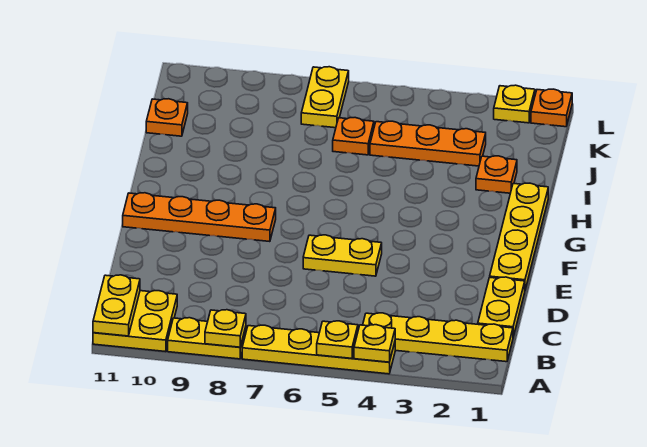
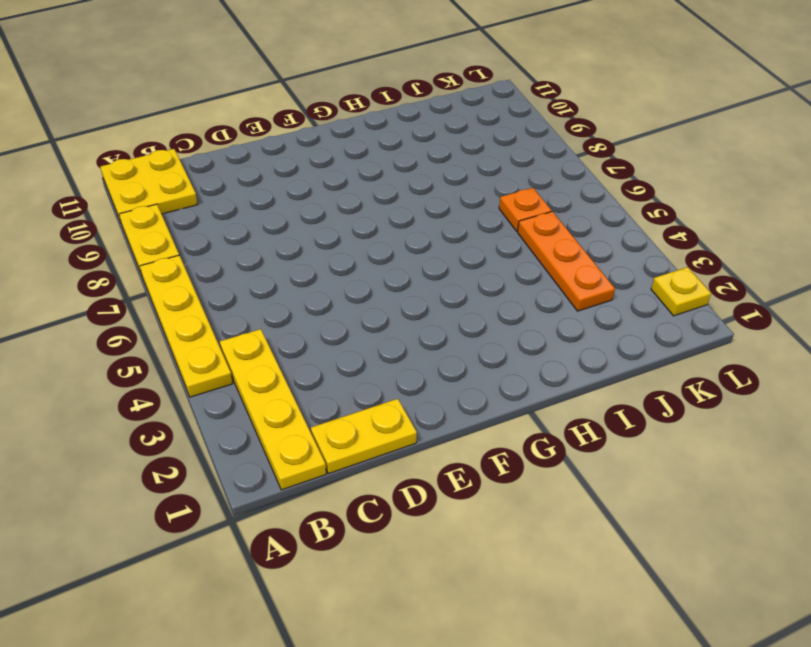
none -> yellow 1x4 plate [490,183,548,290]
none -> yellow 1x2 plate [303,235,382,276]
none -> orange 1x4 plate [123,193,276,242]

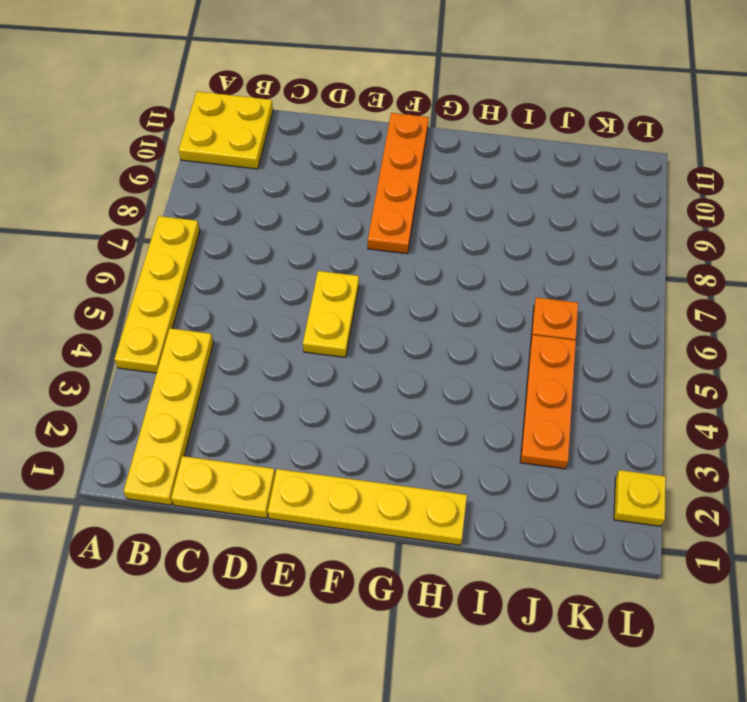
none -> yellow 1x2 plate [168,318,246,359]
none -> orange 1x1 plate [476,156,517,193]
none -> orange 1x1 plate [146,99,188,136]

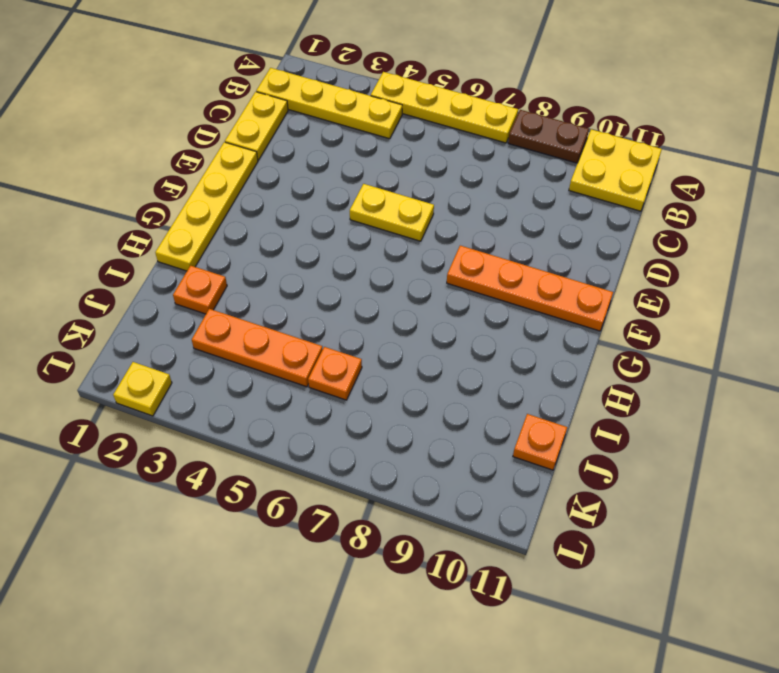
brown 1x2 plate [508,110,589,163] -> yellow 1x2 plate [168,318,246,359]
none -> yellow 1x2 plate [301,67,349,128]
none -> orange 1x1 plate [531,89,572,127]
none -> yellow 1x1 plate [354,325,395,362]

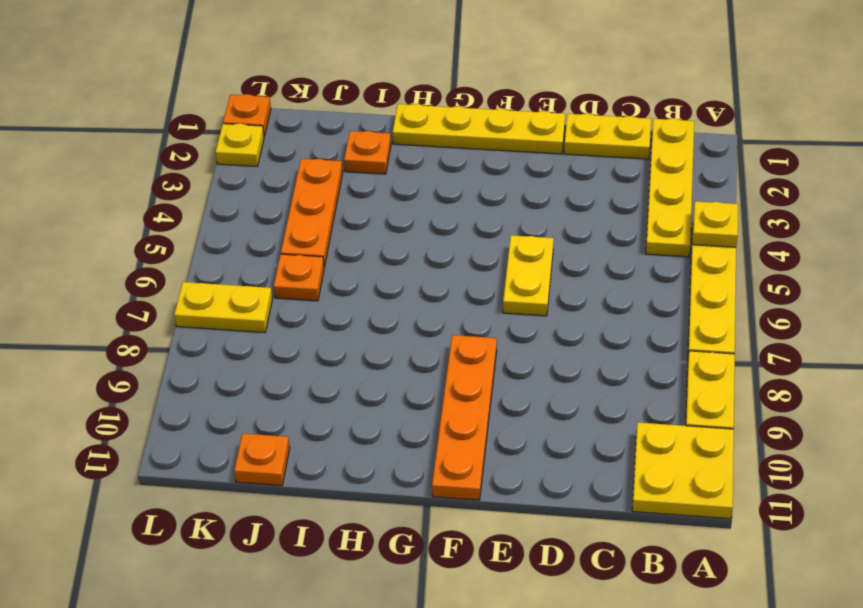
none -> yellow 1x1 plate [317,321,358,358]
none -> yellow 1x1 plate [205,310,246,347]
none -> yellow 1x2 plate [93,275,140,336]

